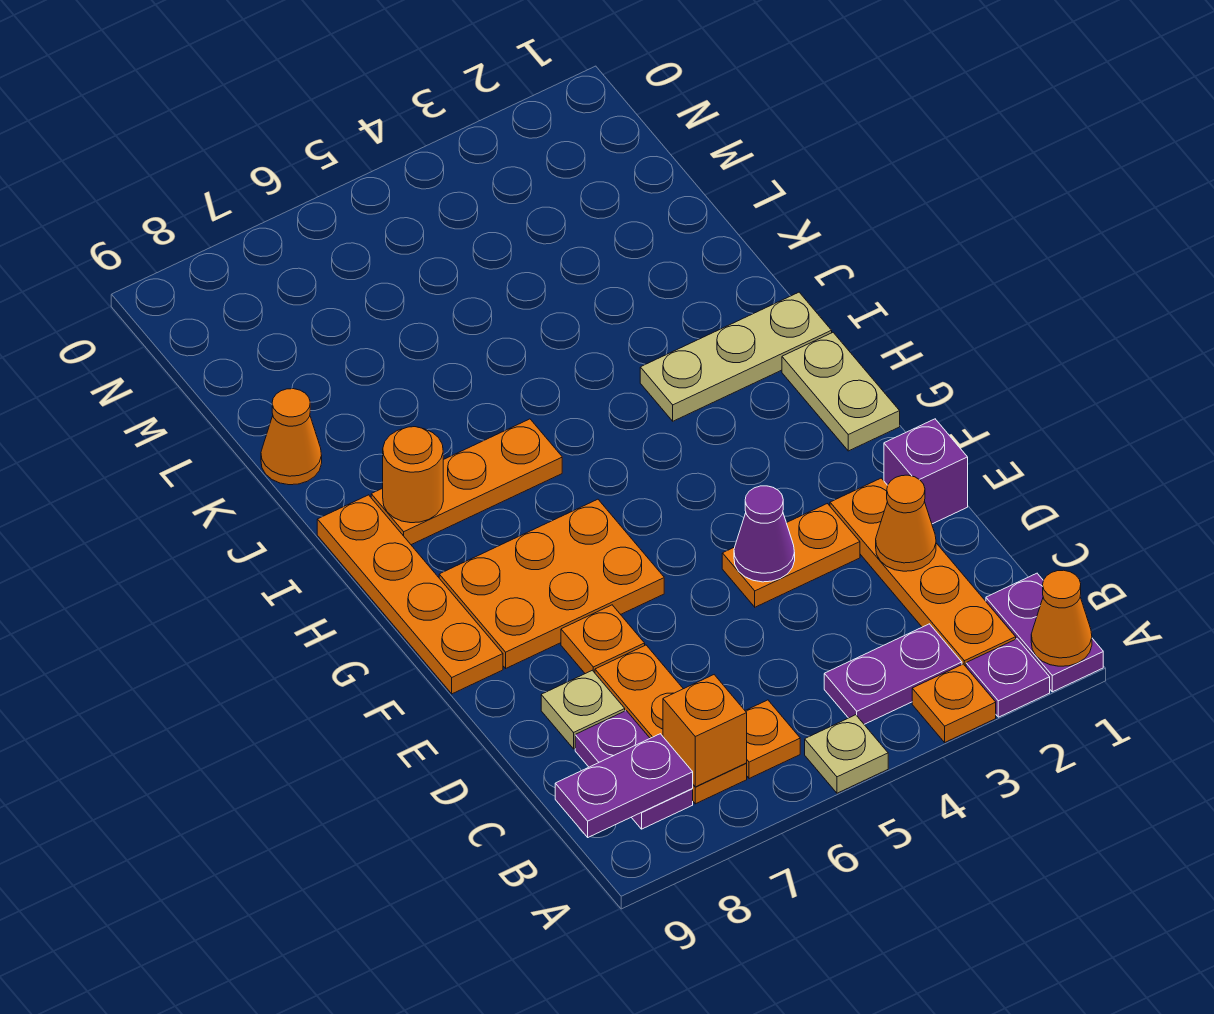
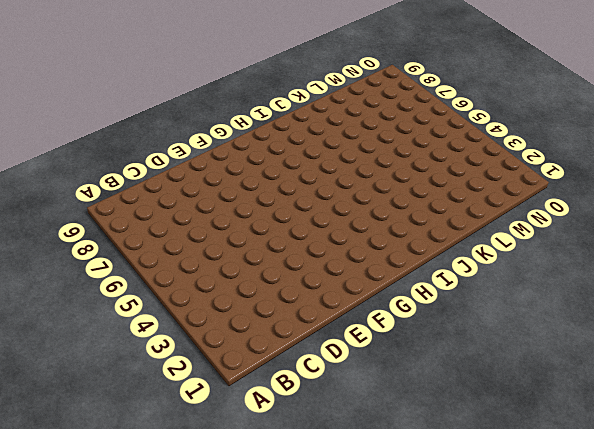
none -> purple 1x2 plate [986,573,1103,692]
none -> purple 1x1 plate [966,639,1050,717]
none -> orange 1x1 plate [912,664,996,742]

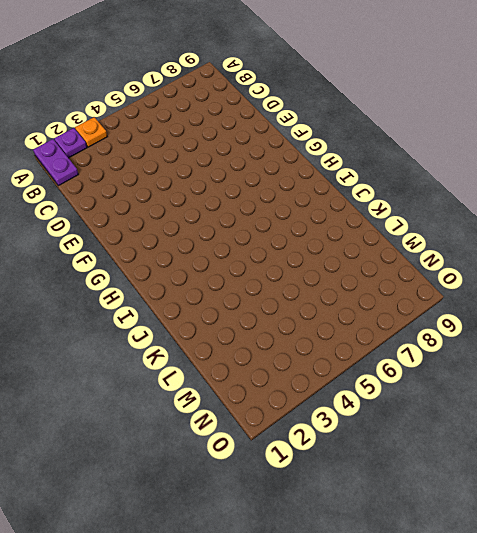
none -> tan 1x1 plate [805,715,888,793]
none -> orange 1x4 plate [830,478,1016,666]
none -> purple 1x2 plate [824,624,962,724]

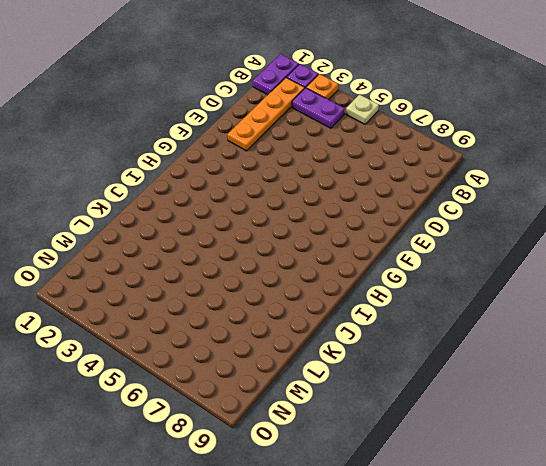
none -> orange 1x1 plate [745,700,800,779]
none -> orange 1x3 plate [595,645,747,804]
none -> purple 1x2 plate [575,711,693,829]

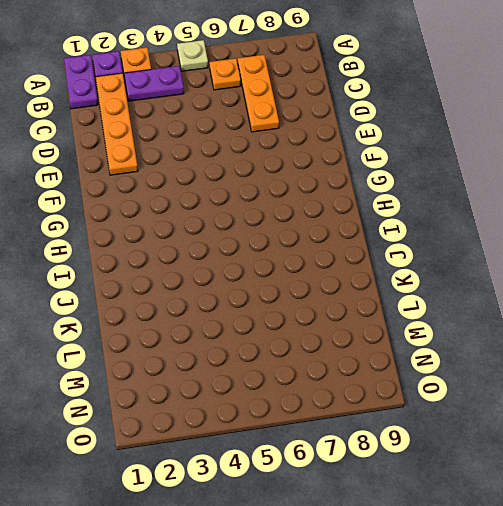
none -> purple 1x2 plate [575,711,693,829]
none -> tan 1x1 plate [541,670,625,749]
none -> purple 1x1 brick [884,419,968,524]

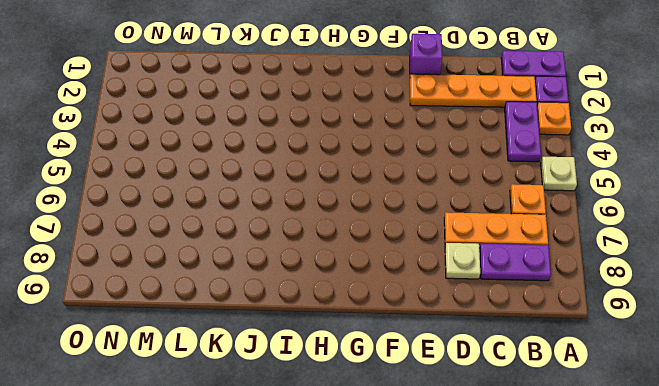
none -> orange 1x2 plate [722,504,860,607]
none -> orange 1x1 plate [561,605,645,674]
none -> orange 2x3 plate [439,499,664,668]

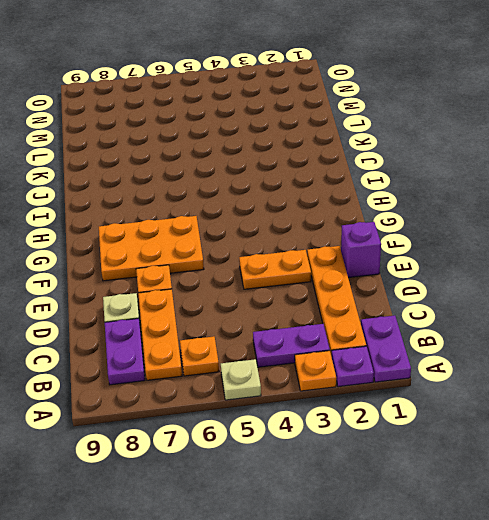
none -> orange 1x4 plate [317,495,503,694]
none -> tan 1x2 plate [782,333,900,451]
none -> tan 1x3 plate [640,292,832,421]

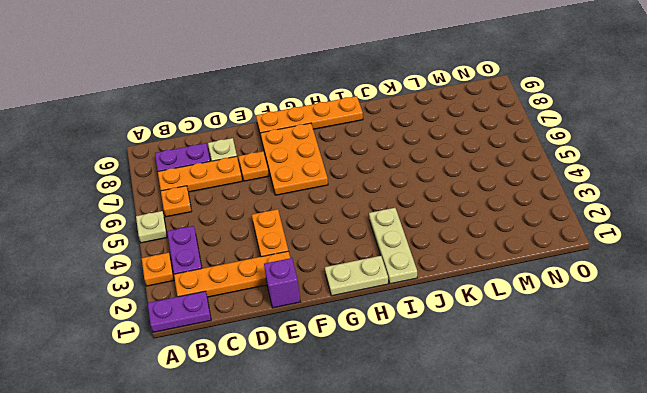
none -> purple 1x1 plate [966,639,1050,717]
none -> orange 1x3 plate [371,419,562,545]
none -> orange 1x1 cone [261,389,322,485]

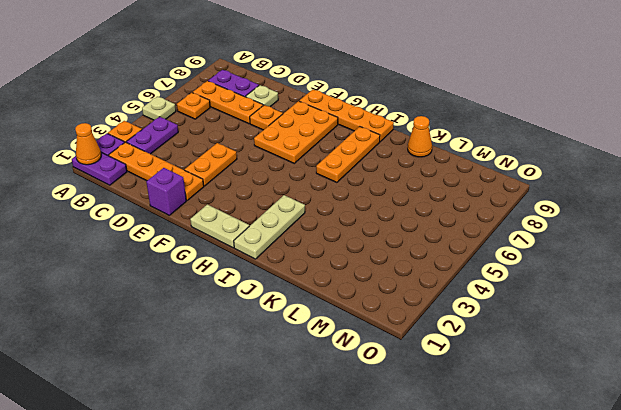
none -> orange 1x1 brick [663,675,747,787]
none -> purple 1x2 plate [555,734,693,837]
none -> orange 1x1 cone [876,475,936,571]

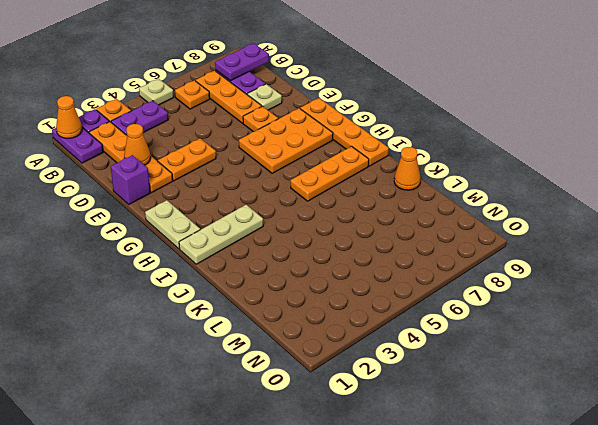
none -> orange 1x1 brick [663,675,747,787]
none -> purple 1x1 cone [734,486,795,582]
none -> orange 1x1 round brick [383,427,443,523]

